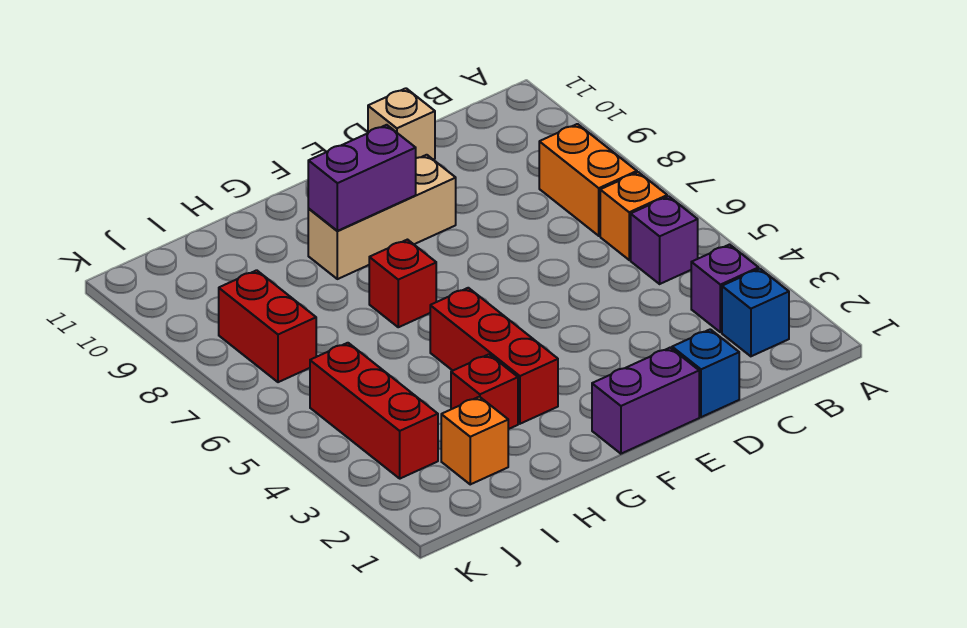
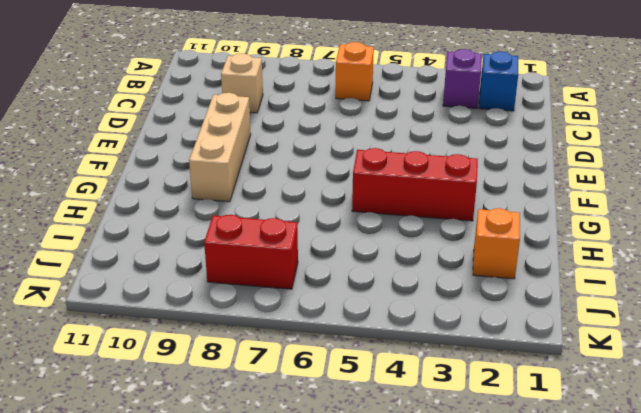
tan 1x1 brick [221,53,263,113] -> tan 1x1 brick moved to [368,88,435,160]
none -> purple 1x1 brick [631,196,698,284]
none -> orange 1x2 brick [539,124,637,236]
none -> blue 1x1 brick [672,329,739,417]

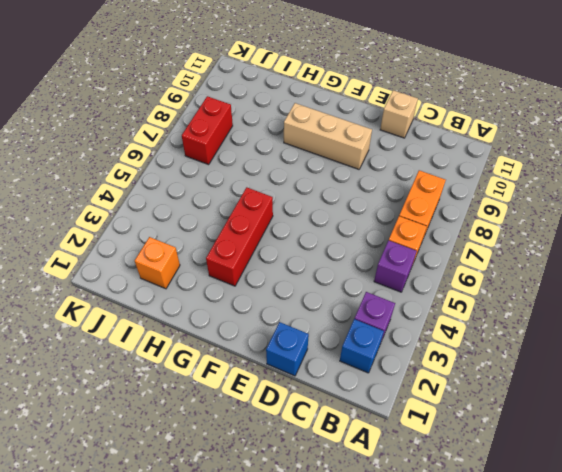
none -> purple 1x2 brick [592,348,699,454]
none -> red 1x1 brick [369,240,436,327]
none -> red 1x1 brick [451,354,518,429]

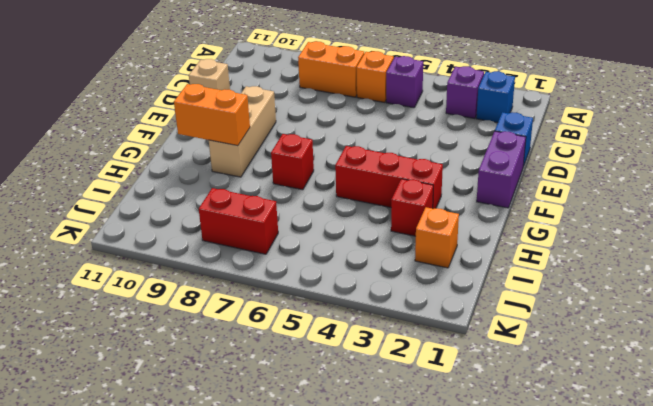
orange 1x2 brick [174,84,250,146] -> purple 1x2 brick [308,125,416,231]
none -> red 1x3 brick [310,343,438,479]

